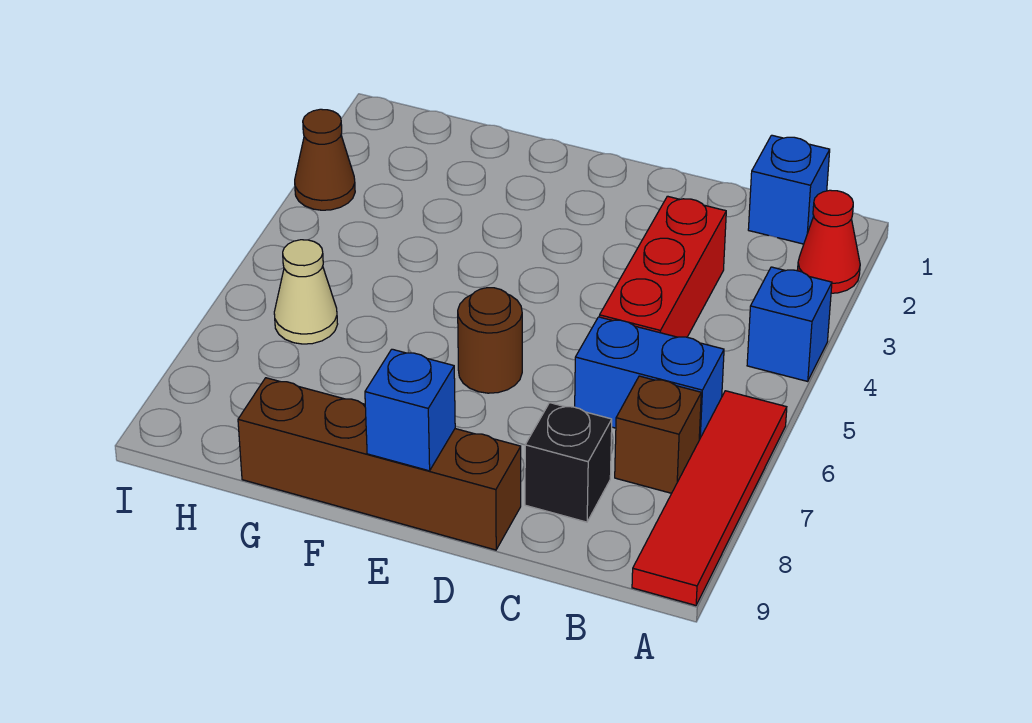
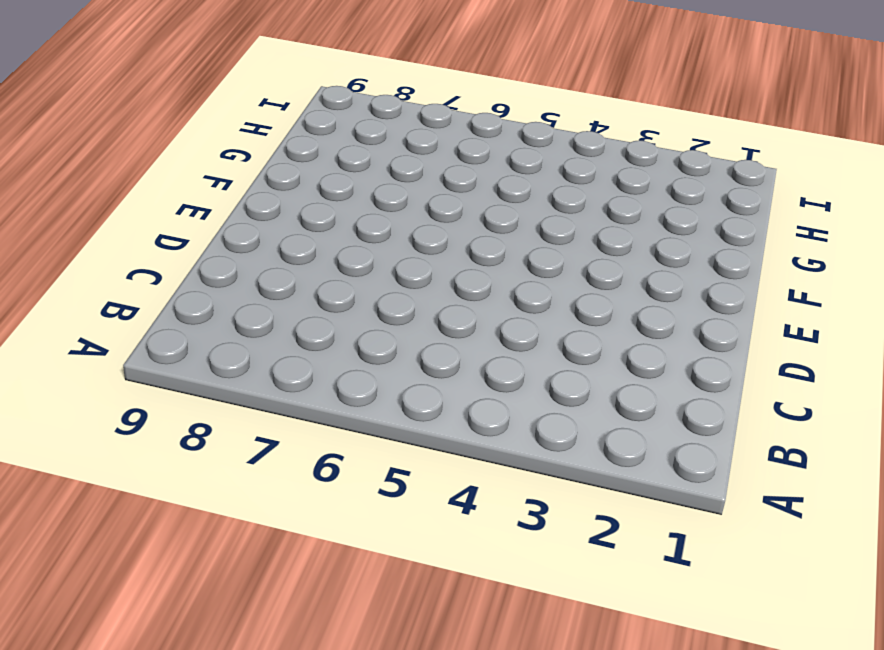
none -> red 1x1 cone [798,190,860,293]
none -> blue 1x1 brick [747,267,832,381]
none -> red 1x4 tile [632,391,787,605]

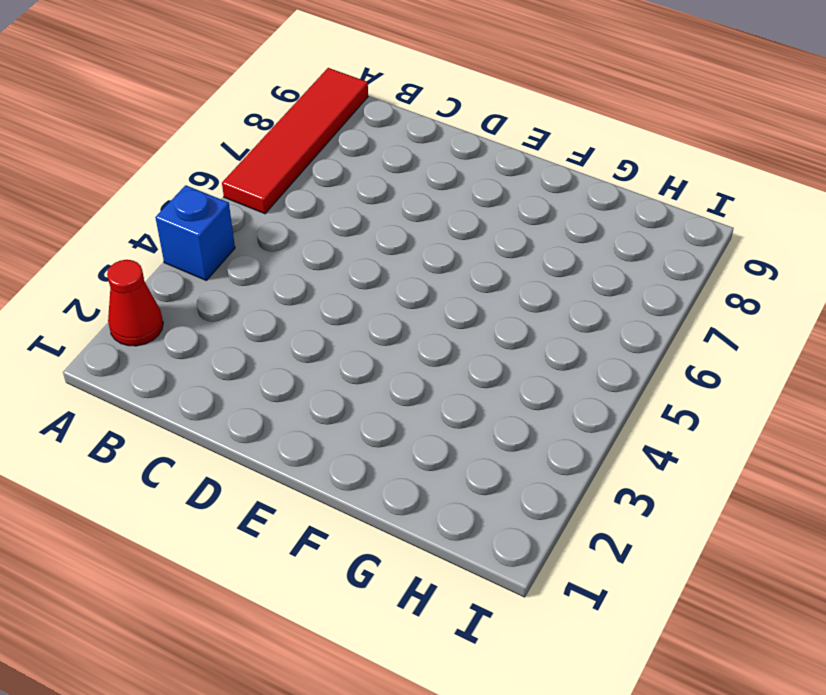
none -> blue 1x1 brick [748,135,830,244]
none -> blue 1x2 brick [575,317,724,440]
none -> brown 1x1 brick [615,376,701,493]

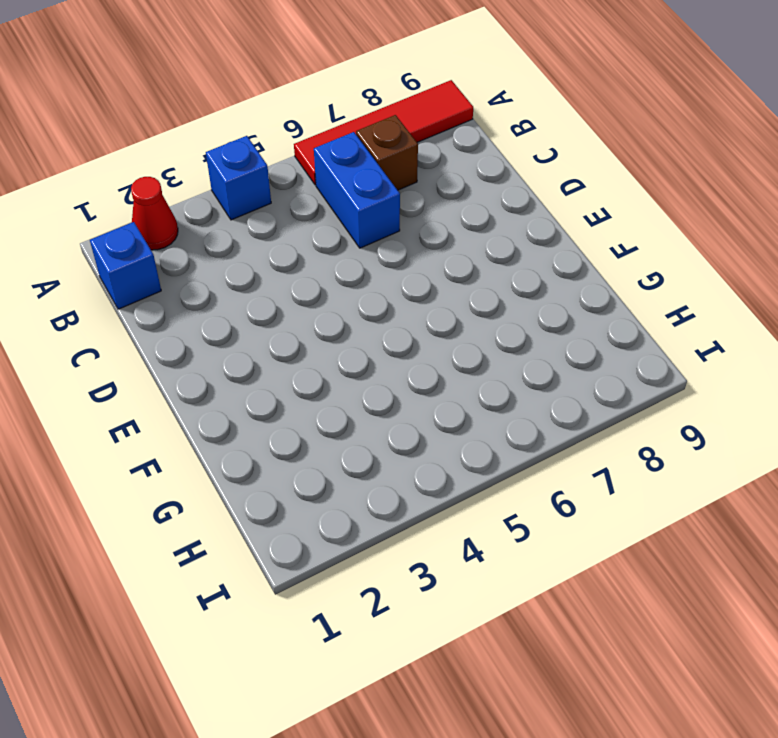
none -> red 1x3 brick [599,196,726,337]
none -> black 1x1 brick [525,403,612,522]
none -> brown 1x4 brick [238,378,521,550]

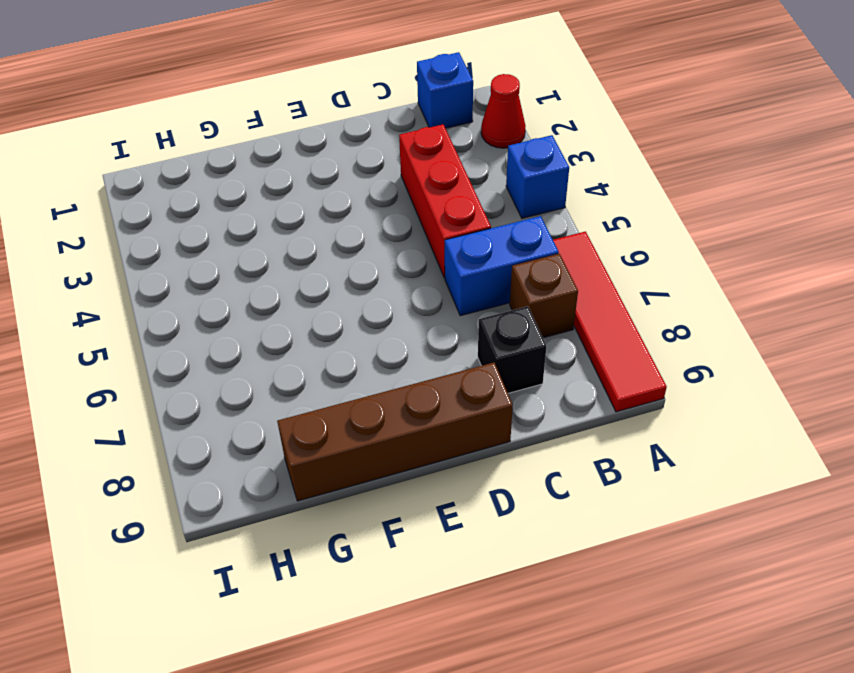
none -> brown 1x1 round brick [458,288,522,393]
none -> tan 1x1 cone [274,240,338,344]
none -> brown 1x1 cone [295,109,355,210]

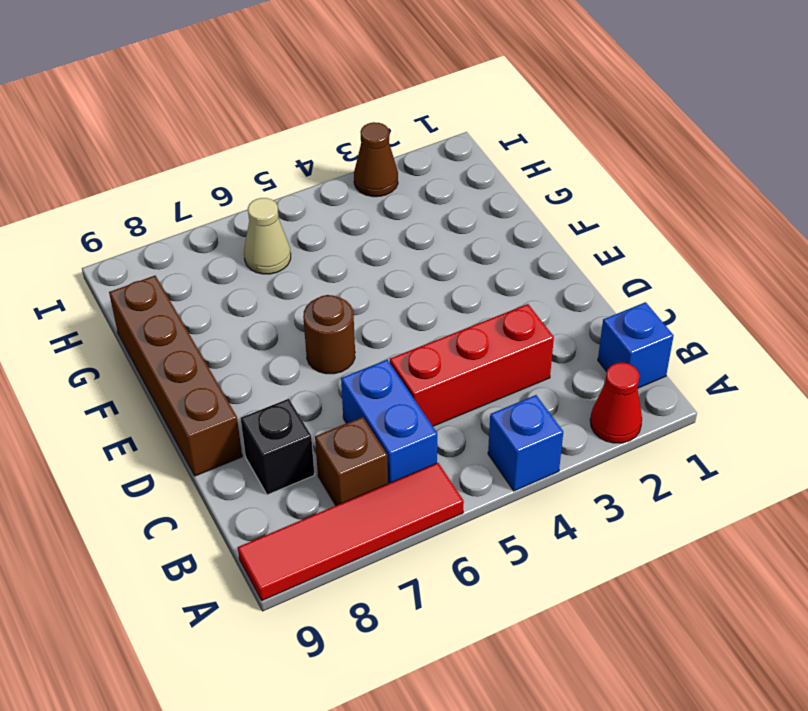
none -> blue 1x1 brick [365,349,455,471]

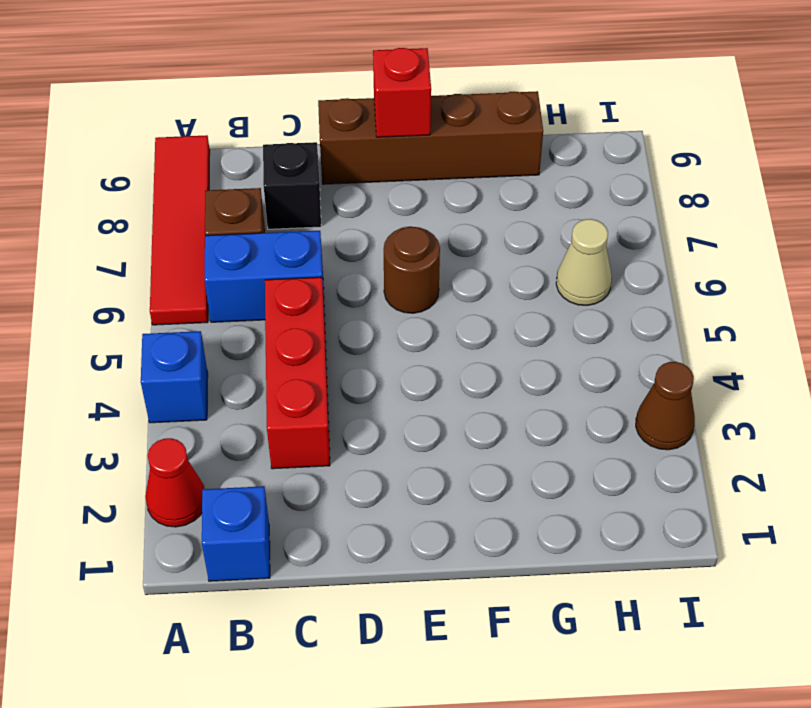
red 1x1 brick [373,48,431,137] -> blue 1x1 brick [365,349,455,471]

